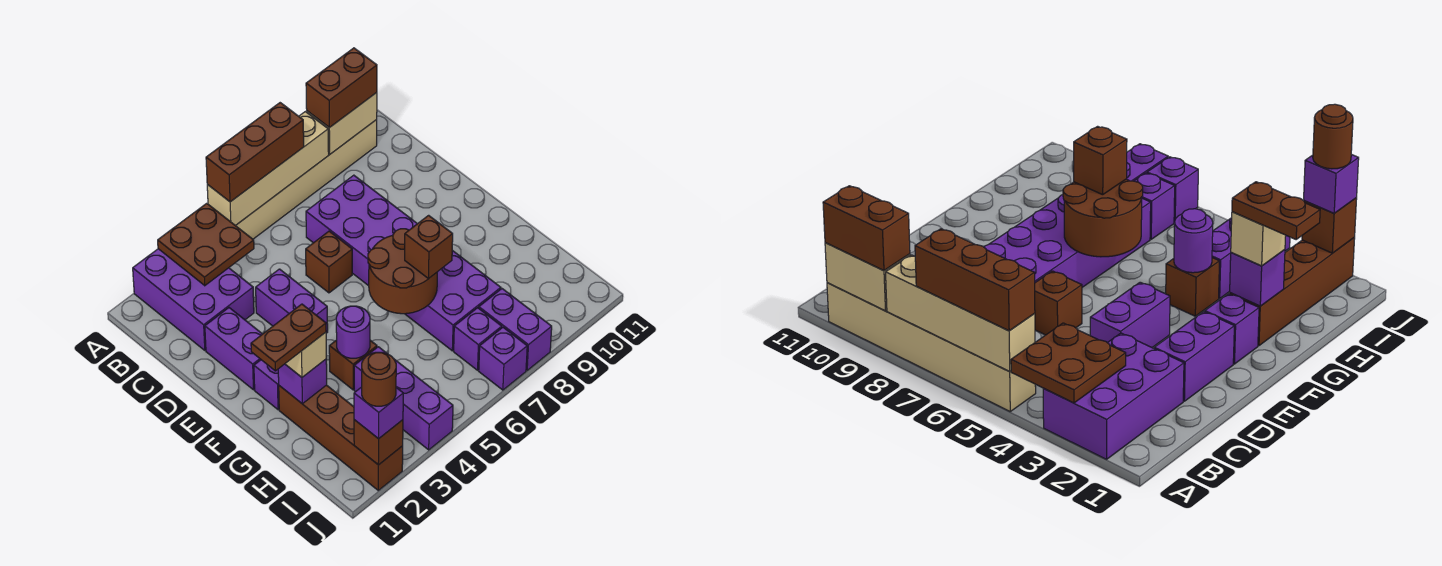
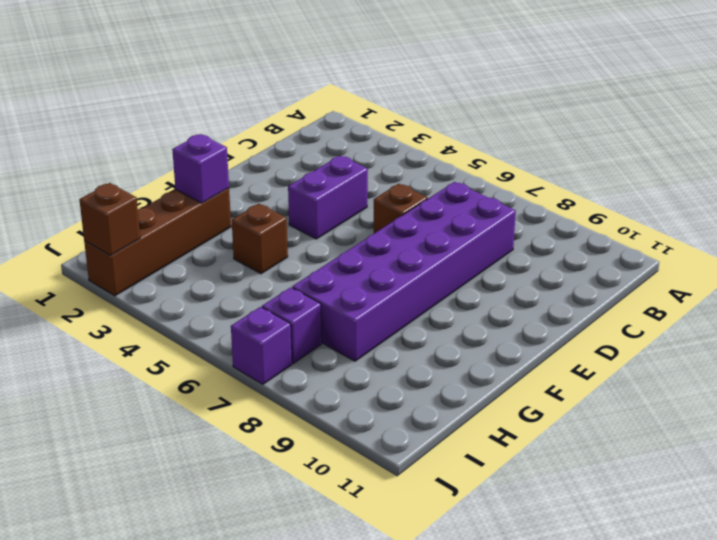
none -> purple 2x3 brick [133,249,254,350]
none -> tan 1x6 brick [236,120,377,239]
none -> purple 1x2 brick [205,308,262,390]

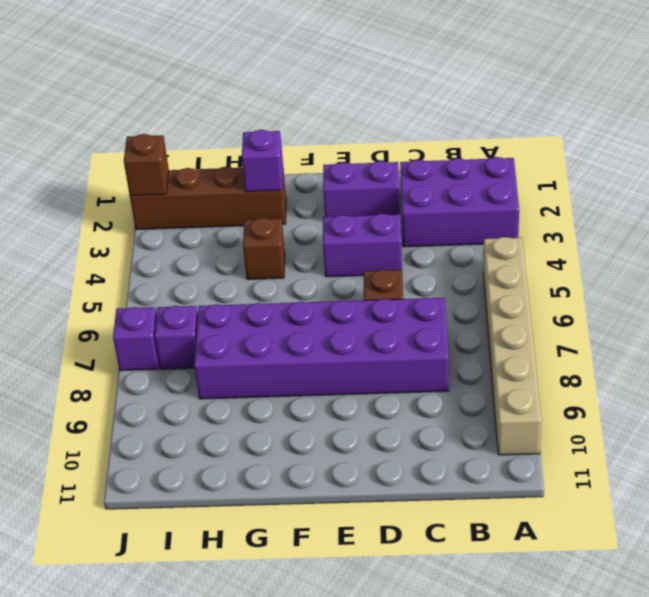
none -> purple 1x1 brick [254,360,279,410]
none -> purple 1x3 brick [354,347,453,450]
none -> purple 1x2 brick [479,289,552,370]

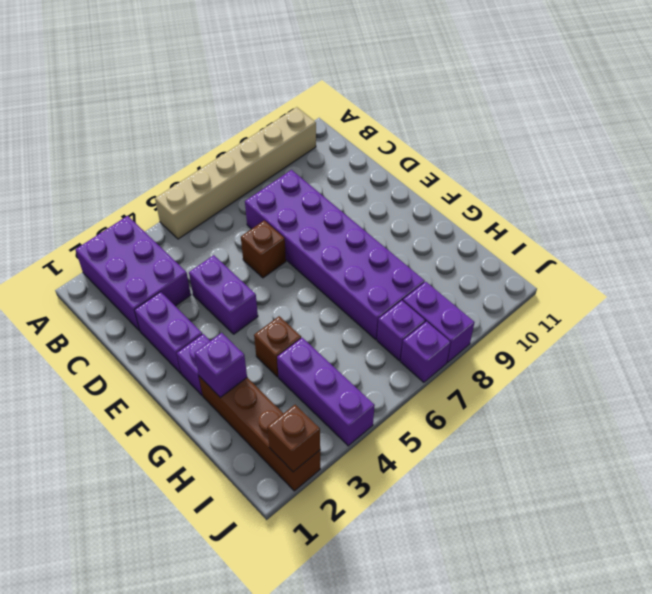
none -> brown 2x2 plate [158,203,254,286]
none -> tan 1x4 brick [207,112,329,226]
none -> tan 1x2 brick [307,93,377,154]

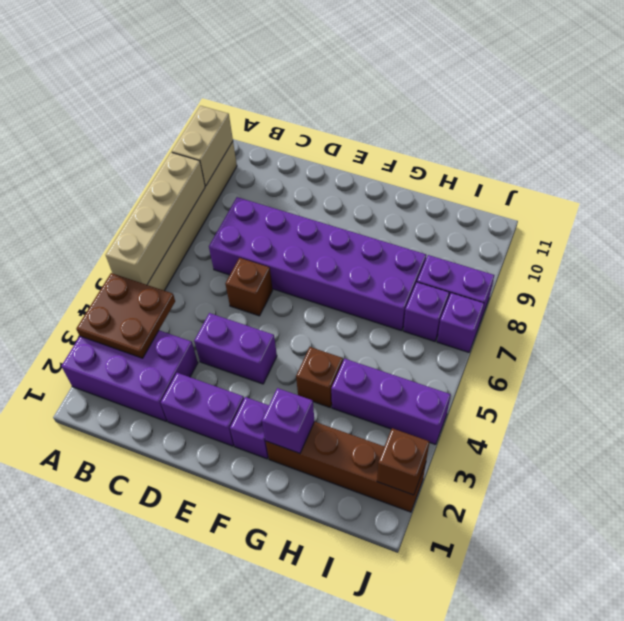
none -> brown 2x2 round brick [368,229,437,314]
none -> purple 1x1 round brick [336,306,370,358]
none -> brown 1x3 brick [206,103,304,202]

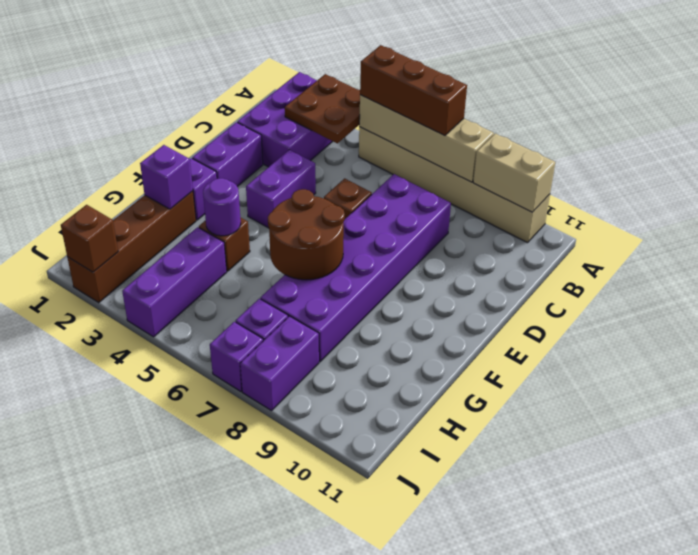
none -> brown 1x2 brick [306,48,377,128]
none -> tan 1x1 brick [285,332,326,377]
none -> brown 1x1 brick [405,215,453,279]

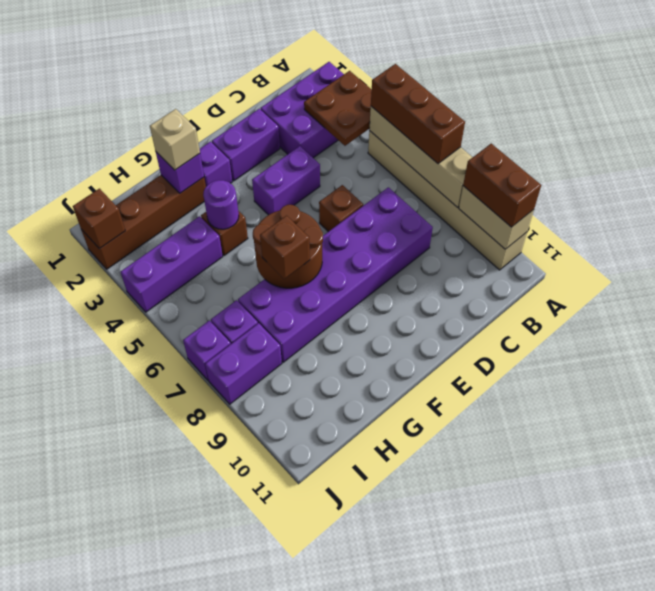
none -> purple 1x1 brick [354,387,403,439]
none -> brown 1x2 plate [251,304,326,371]
none -> brown 1x1 round brick [362,352,396,406]

